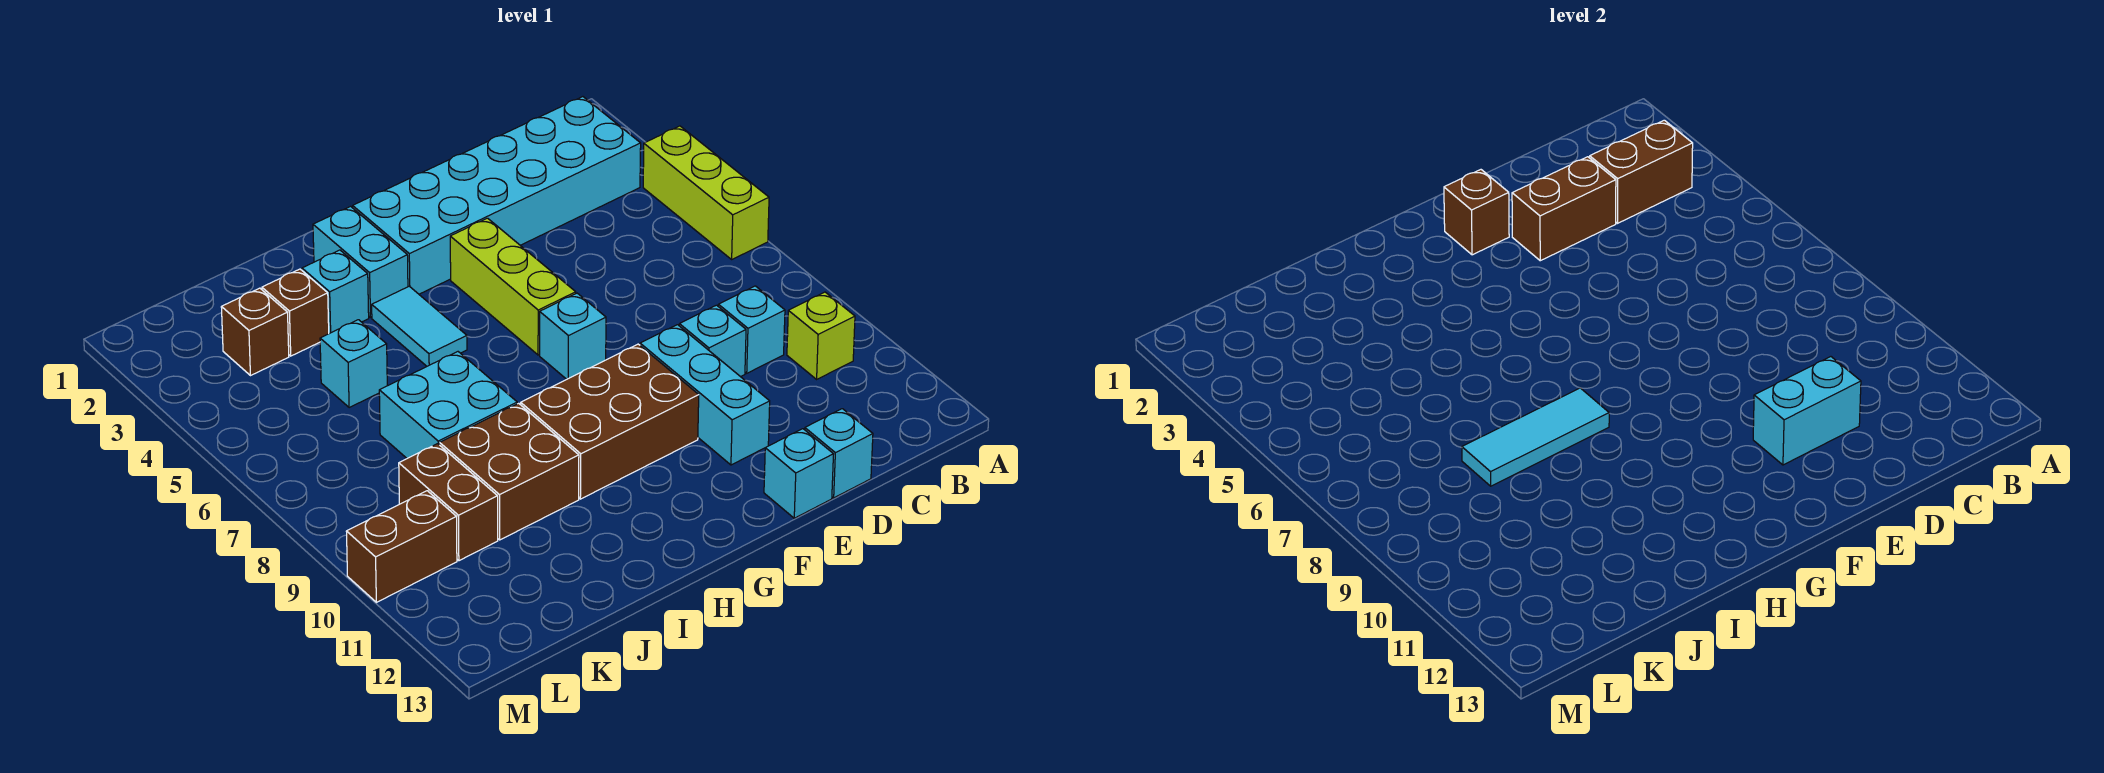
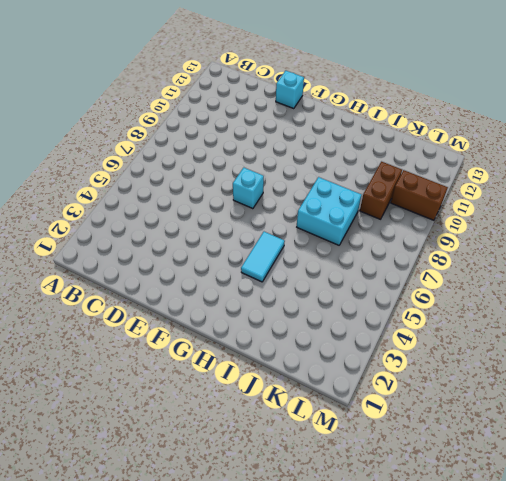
none -> lime 1x3 brick [643,126,769,259]
none -> cyan 2x6 brick [353,97,641,294]
none -> lime 1x1 brick [787,292,855,379]

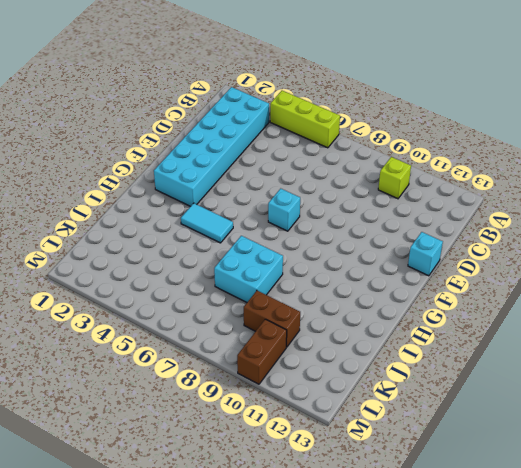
none -> cyan 1x1 brick [718,286,785,373]
none -> cyan 1x1 brick [679,305,746,377]
none -> cyan 1x1 brick [805,409,873,498]

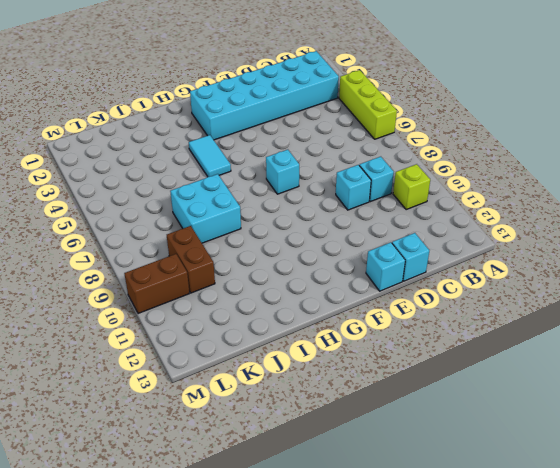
none -> cyan 1x3 brick [640,325,770,465]
none -> lime 1x3 brick [450,218,576,355]
none -> brown 2x3 brick [521,344,699,499]

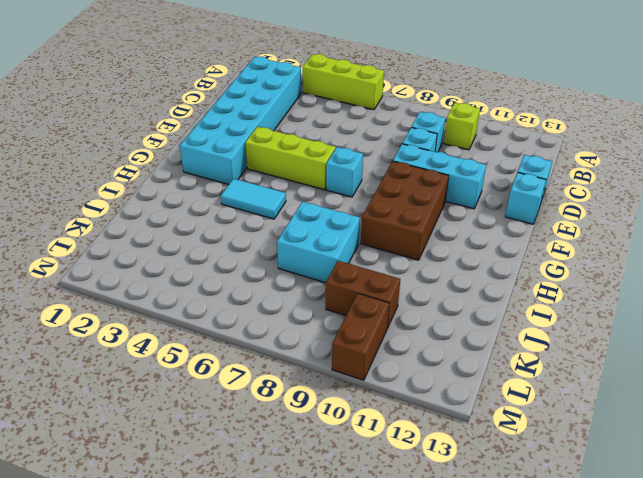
none -> cyan 1x2 brick [313,206,408,317]
none -> cyan 1x1 brick [302,250,369,334]
none -> brown 2x2 brick [440,403,579,540]

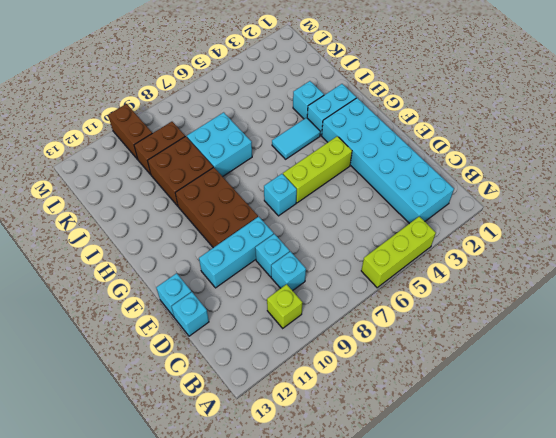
none -> brown 1x1 brick [262,269,329,356]
none -> cyan 1x1 brick [320,320,387,408]
none -> brown 1x1 brick [221,288,289,376]

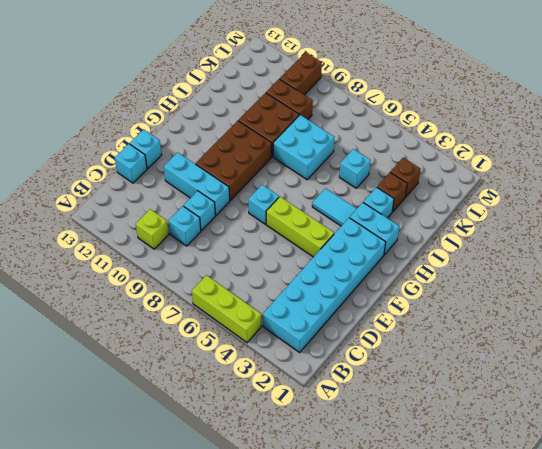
none -> brown 1x2 brick [1590,120,1693,223]
none -> brown 1x2 brick [1512,157,1616,261]
none -> cyan 1x2 brick [1753,357,1861,465]

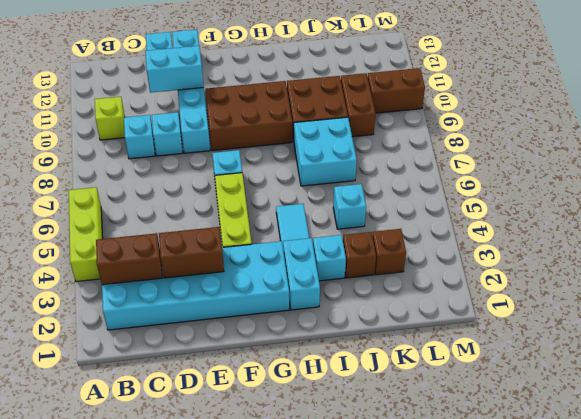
none -> brown 1x1 brick [1444,170,1509,255]
none -> cyan 1x3 tile [1462,388,1609,486]

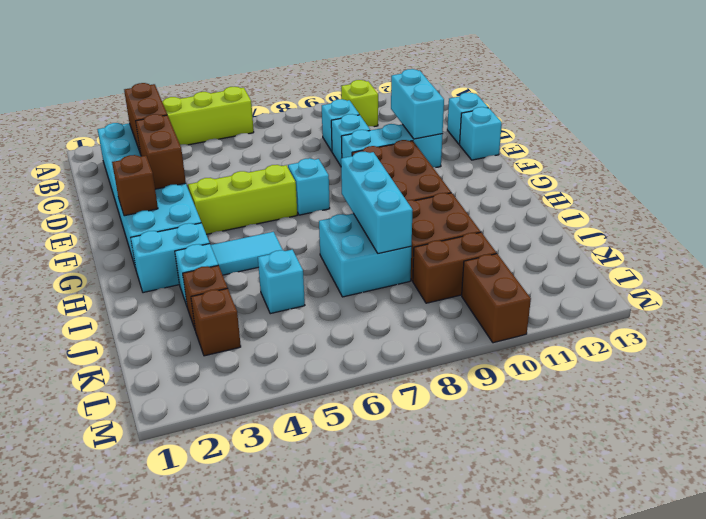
cyan 1x3 brick [341,152,413,253] -> cyan 1x3 tile [1462,388,1609,486]

